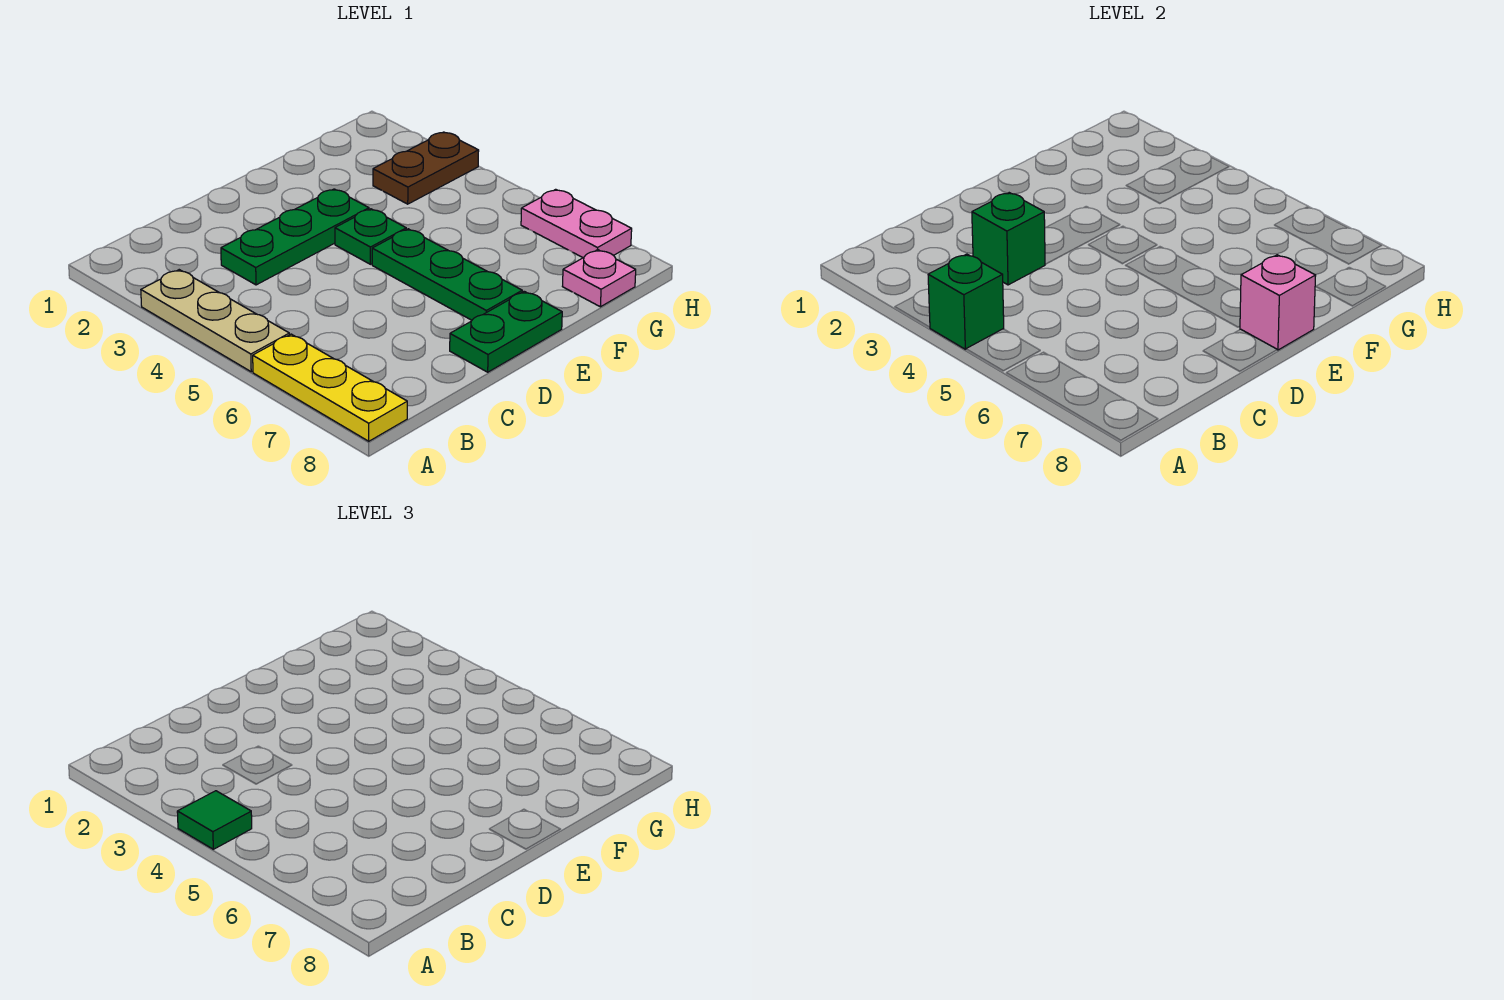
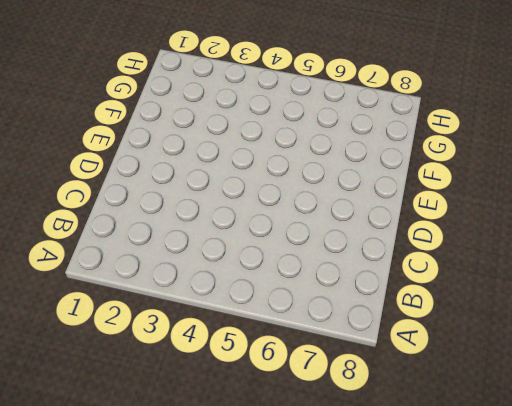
none -> tan 1x3 plate [141,270,289,372]
none -> yellow 1x3 plate [253,334,407,441]
none -> green 1x3 plate [221,189,369,285]

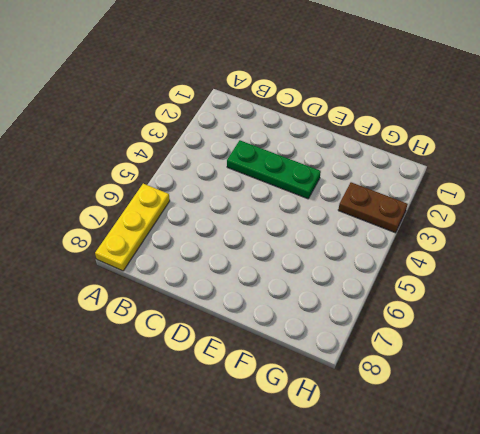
none -> tan 1x3 plate [141,270,289,372]
none -> green 1x2 plate [450,291,562,372]
none -> green 1x1 plate [335,209,406,264]

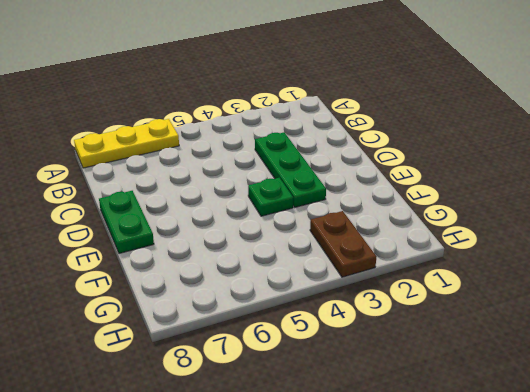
none -> tan 1x3 plate [141,270,289,372]
none -> green 1x3 plate [372,229,522,320]
none -> pink 1x1 plate [562,250,636,307]

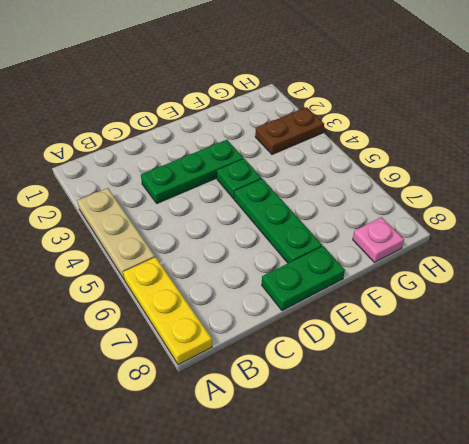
none -> pink 1x2 plate [521,189,632,258]
none -> green 1x1 brick [928,254,1004,349]
none -> green 1x1 brick [972,193,1045,285]

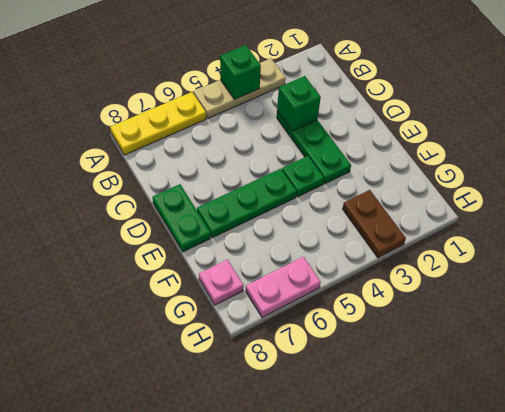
none -> pink 1x1 brick [1240,255,1316,350]
none -> green 1x1 tile [177,791,252,849]

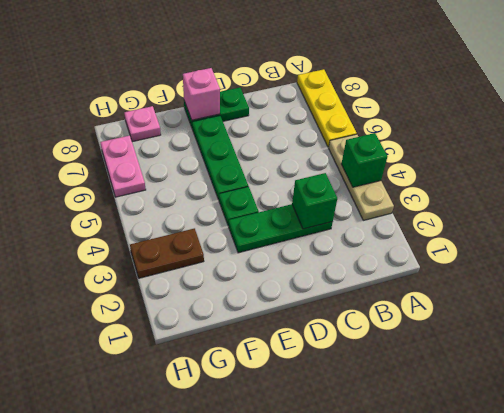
none -> green 1x1 tile [177,791,252,849]

